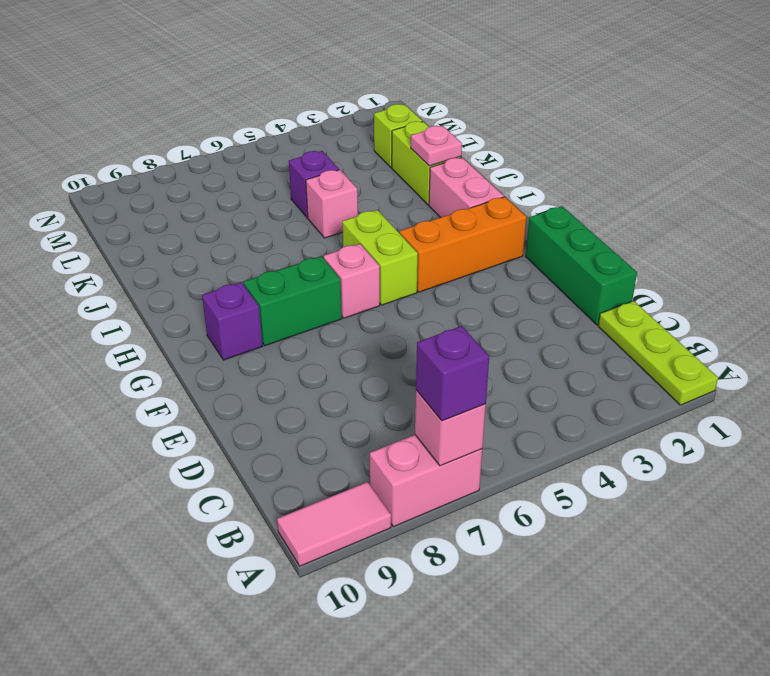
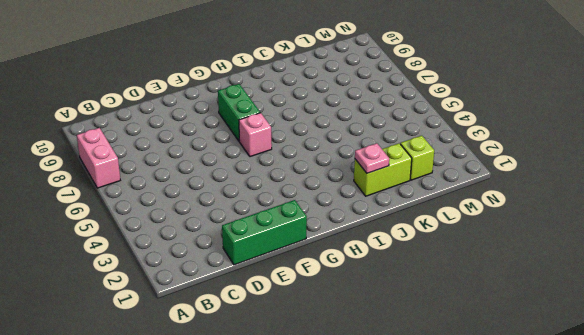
none -> lime 1x3 plate [598,301,718,405]
none -> pink 1x2 tile [277,482,391,566]
none -> orange 1x3 brick [399,197,527,292]

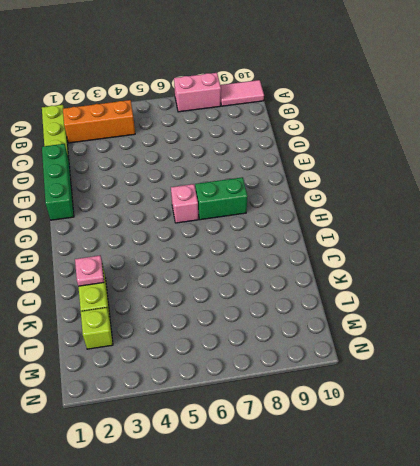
orange 1x3 brick [63,100,135,143] -> orange 1x3 brick moved to [399,197,527,292]
none -> lime 1x2 brick [342,210,418,305]
none -> purple 1x1 brick [202,282,263,360]
none -> pink 1x2 brick [429,158,504,218]

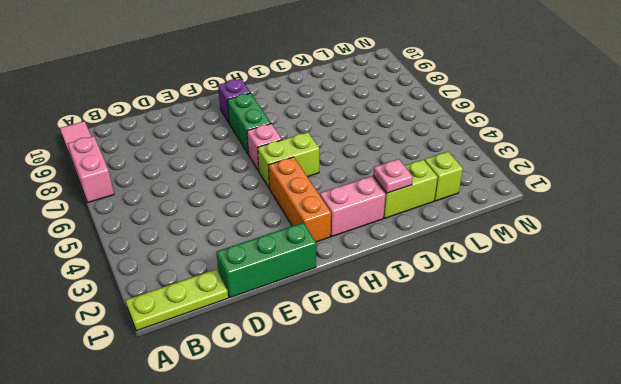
none -> pink 1x1 brick [306,170,358,238]
none -> purple 1x1 brick [289,151,339,218]
none -> pink 1x1 brick [415,390,486,466]

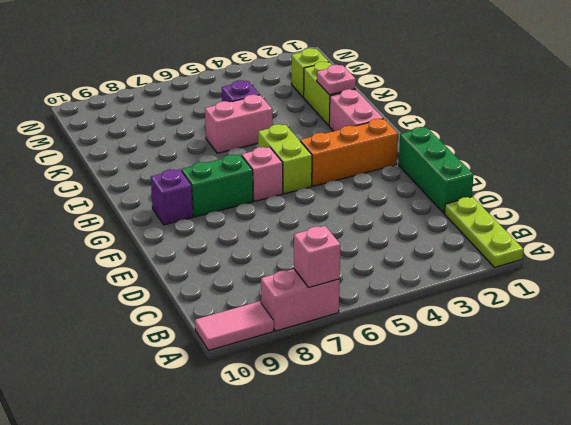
pink 1x2 brick [205,95,272,153] -> pink 1x1 brick [306,170,358,238]
none -> purple 1x1 brick [416,326,489,421]

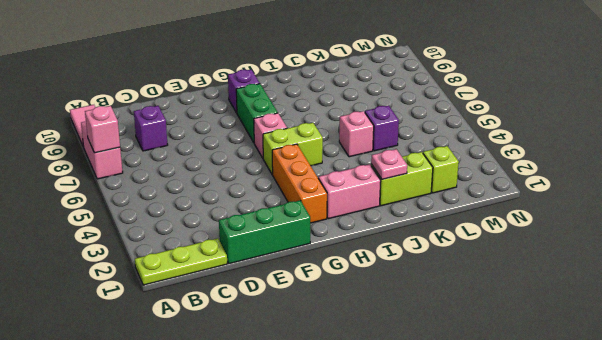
purple 1x1 brick [134,106,168,151] -> purple 1x1 brick moved to [416,326,489,421]

